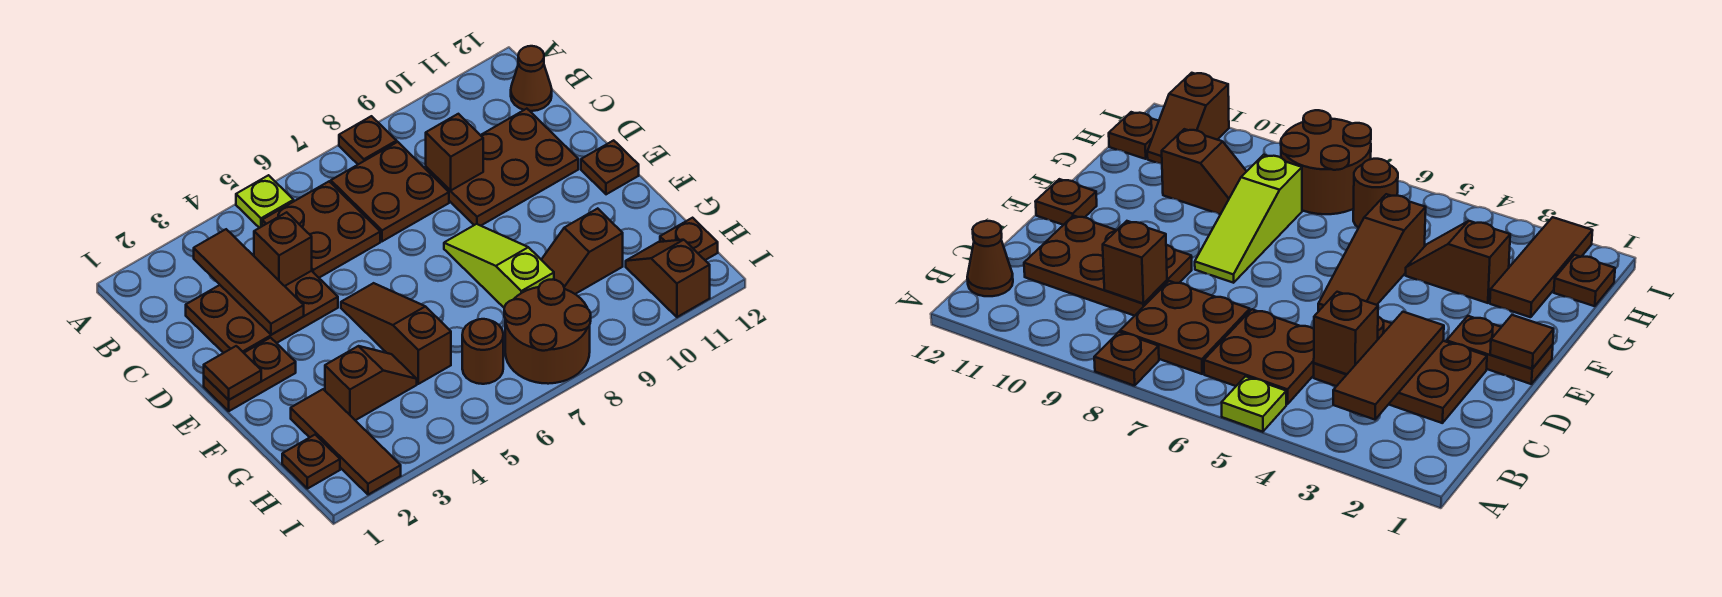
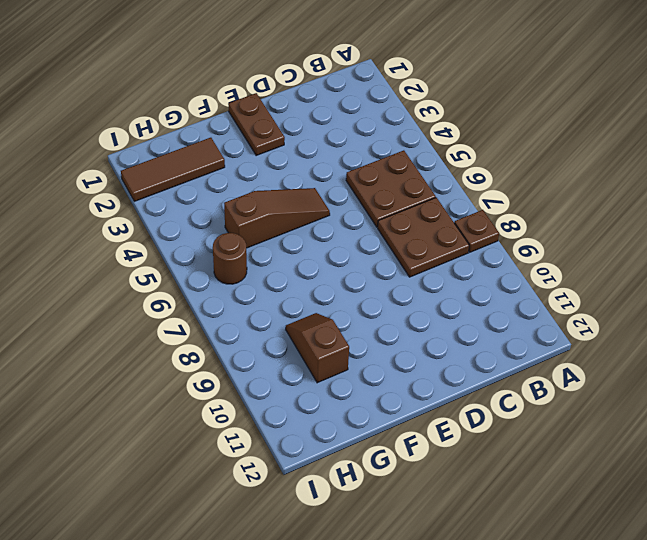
none -> lime 1x1 plate [236,175,294,228]
none -> brown 1x1 cone [511,46,552,111]
none -> brown 2x3 plate [186,271,338,353]

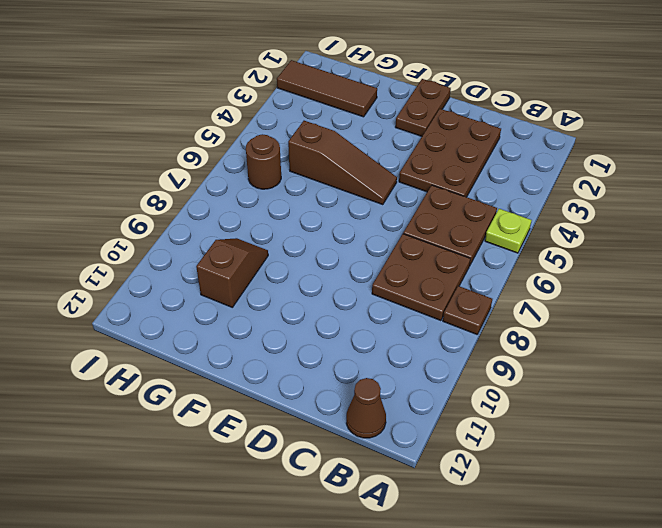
none -> brown 2x3 plate [426,109,578,226]
none -> lime 1x3 slope [444,224,554,307]
none -> brown 1x1 plate [581,140,639,194]

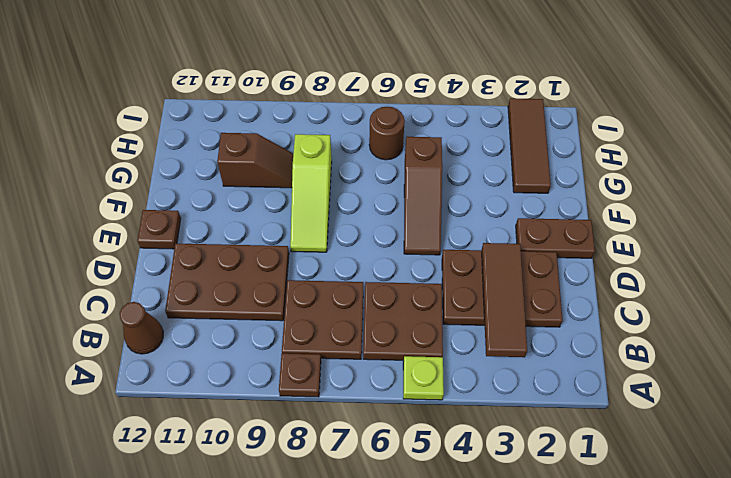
none -> brown 1x2 slope [325,346,417,420]
none -> brown 1x1 plate [282,435,340,489]
none -> brown 2x2 round brick [504,280,591,384]

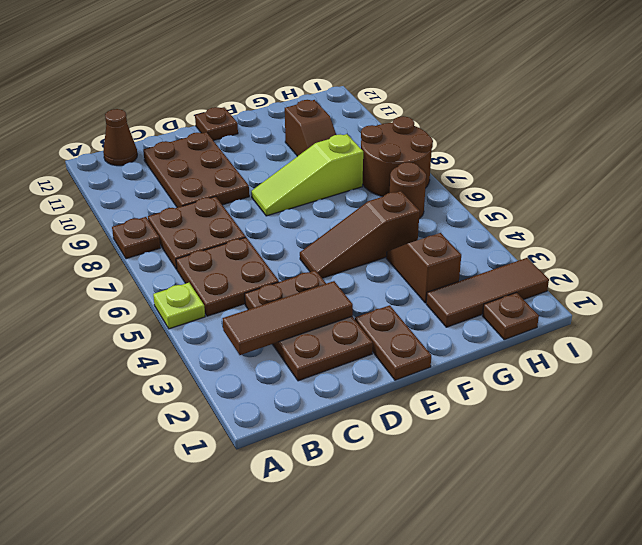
none -> brown 1x2 slope [626,240,710,317]
none -> brown 1x1 plate [660,218,718,260]
none -> brown 1x1 brick [254,212,312,286]

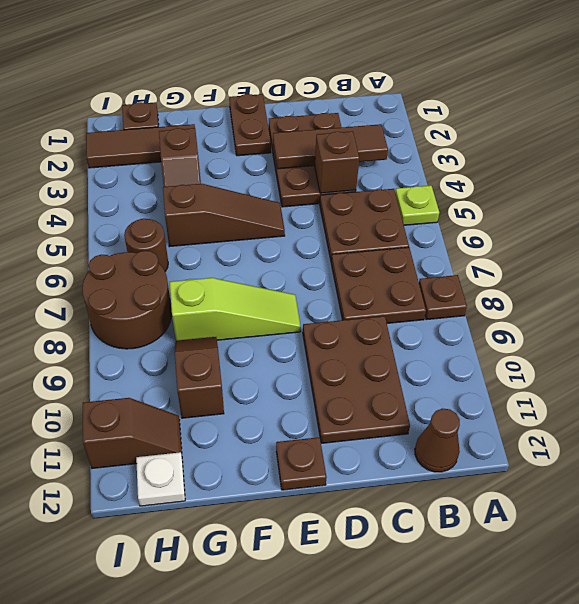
white 1x1 plate [136,452,185,506] -> brown 1x1 plate [660,218,718,260]
none -> brown 1x1 brick [426,114,483,191]
none -> brown 1x1 tile [204,346,261,400]

